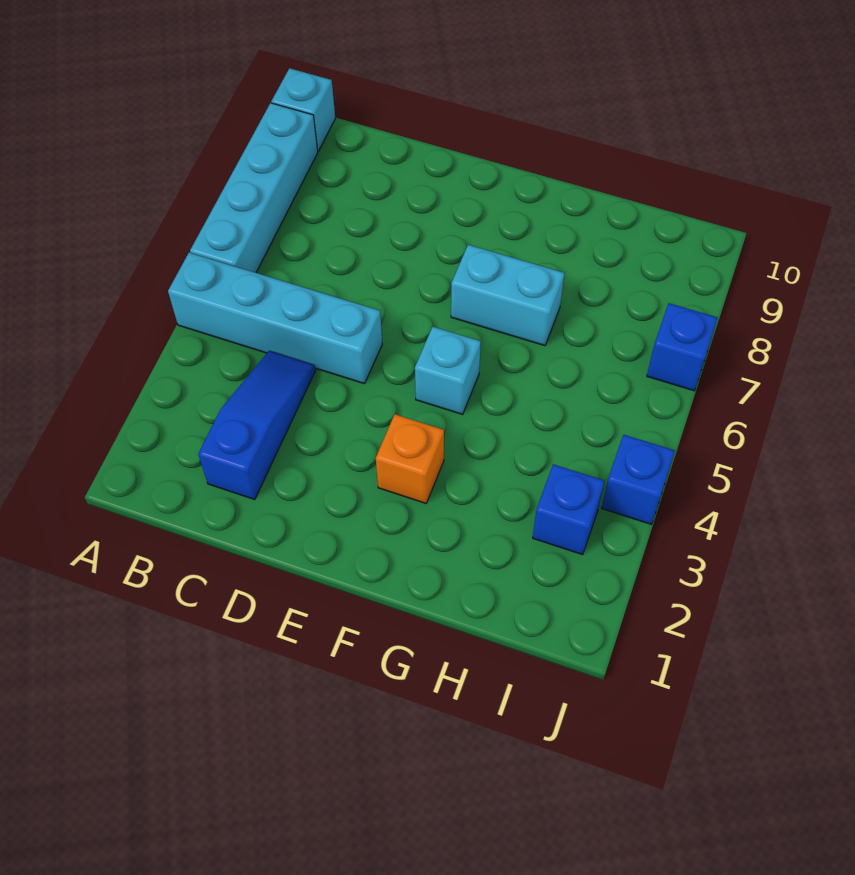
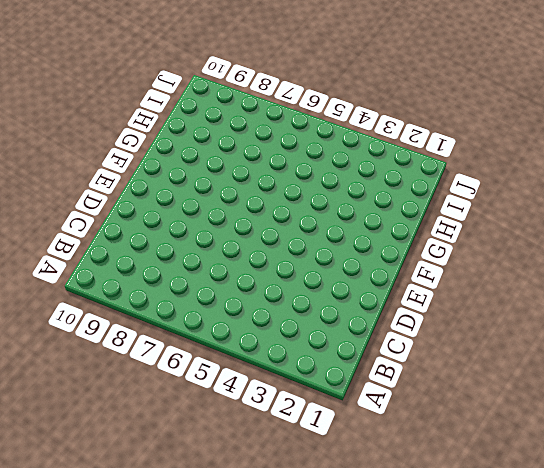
none -> cyan 1x4 brick [168,253,382,384]
none -> cyan 1x4 brick [190,103,318,273]

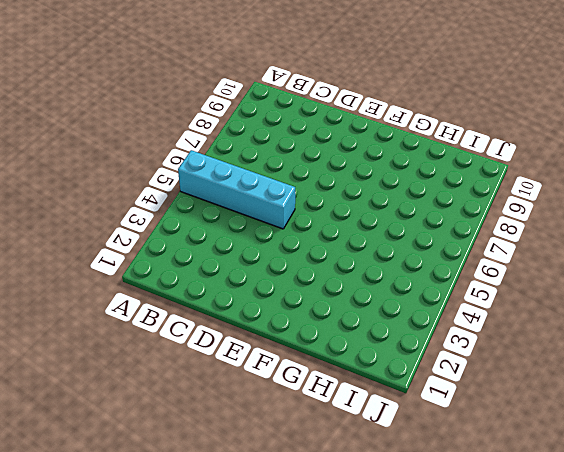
none -> cyan 1x4 brick [190,103,318,273]
none -> cyan 1x1 brick [271,68,335,151]

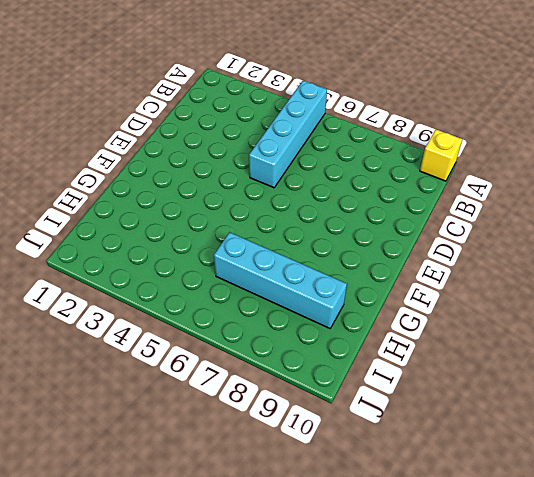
yellow 1x1 brick [420,130,462,181] -> cyan 1x1 brick [271,68,335,151]
cyan 1x4 brick [214,232,347,328] -> cyan 1x4 brick moved to [190,103,318,273]
none -> blue 1x3 slope [198,351,316,499]
none -> orange 1x1 brick [376,414,444,503]

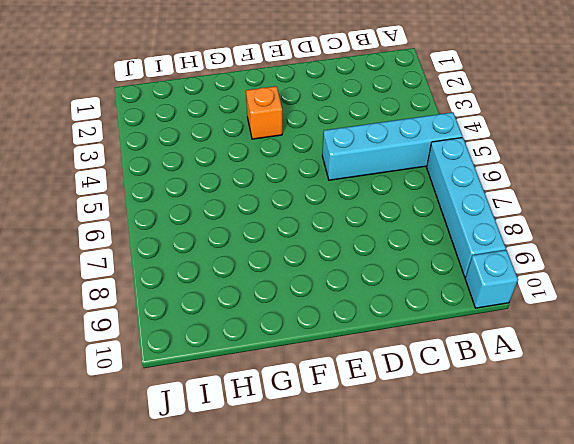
none -> blue 1x3 slope [198,351,316,499]
none -> cyan 1x1 brick [415,327,481,414]

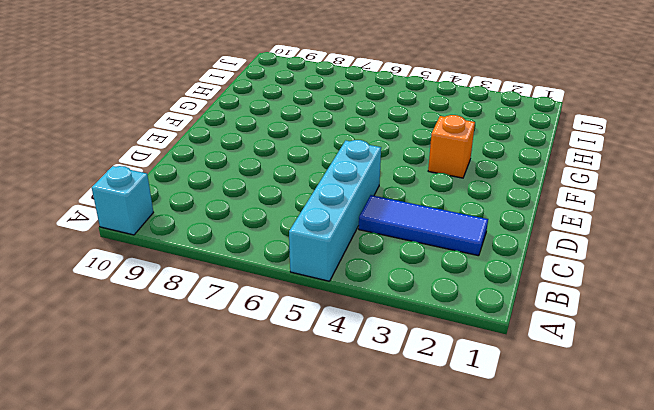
blue 1x3 tile [359,195,488,256] -> blue 1x3 slope [198,351,316,499]
none -> cyan 1x4 brick [190,103,318,273]
none -> cyan 1x1 brick [415,327,481,414]

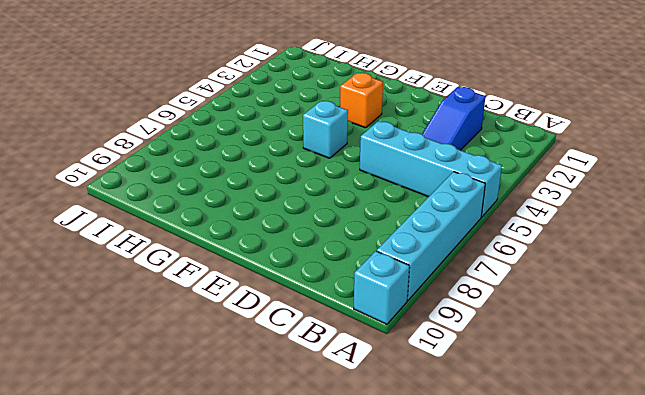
none -> cyan 1x2 brick [451,245,564,346]
none -> blue 1x1 brick [533,464,604,555]

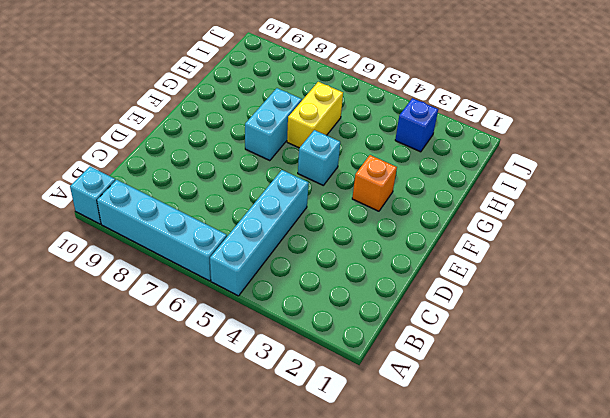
yellow 1x2 brick [287,82,343,148] -> none
none -> blue 1x3 slope [198,351,316,499]
none -> blue 1x1 brick [602,435,675,524]

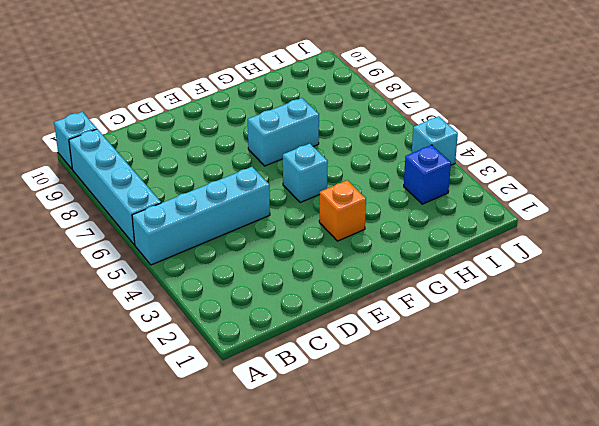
cyan 1x1 brick [412,116,458,165] -> blue 1x1 brick [602,435,675,524]
none -> blue 1x3 slope [198,351,316,499]
none -> blue 1x1 brick [647,303,717,391]

